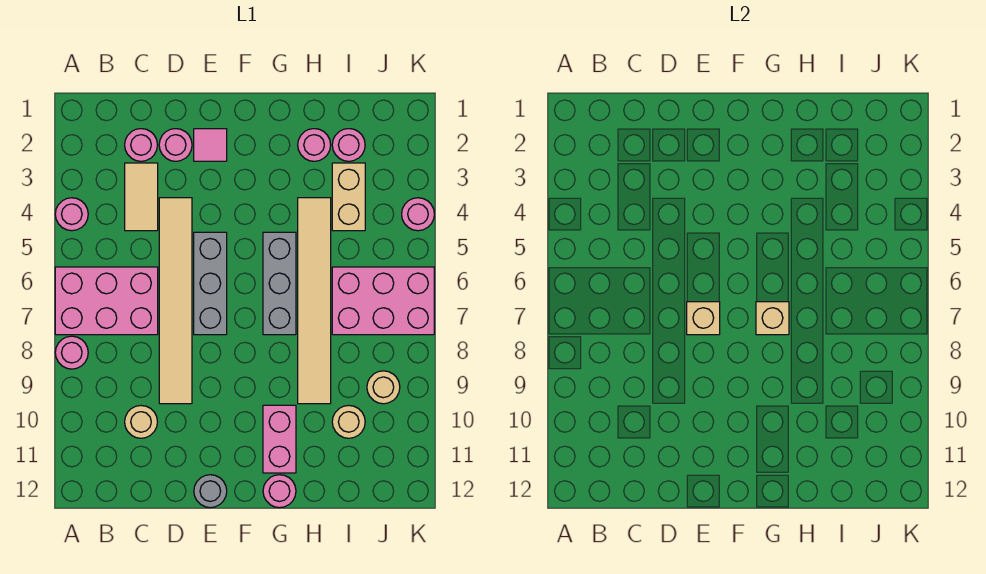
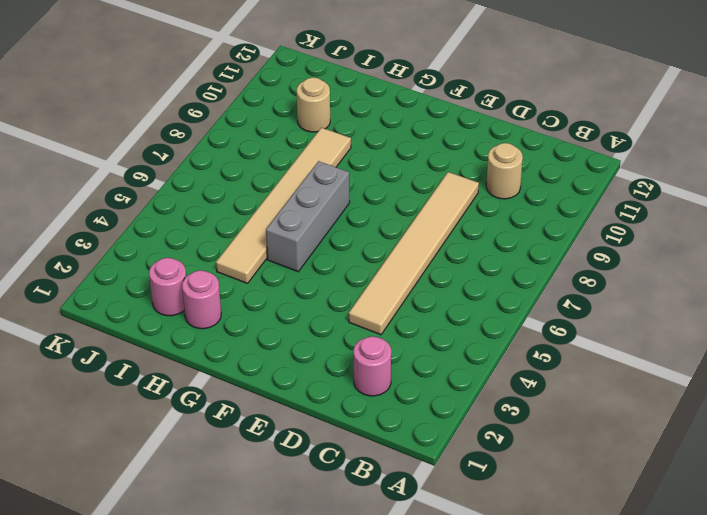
none -> pink 1x1 round brick [55,198,88,231]
none -> pink 2x3 brick [55,267,158,335]
none -> pink 1x1 round brick [55,336,88,369]

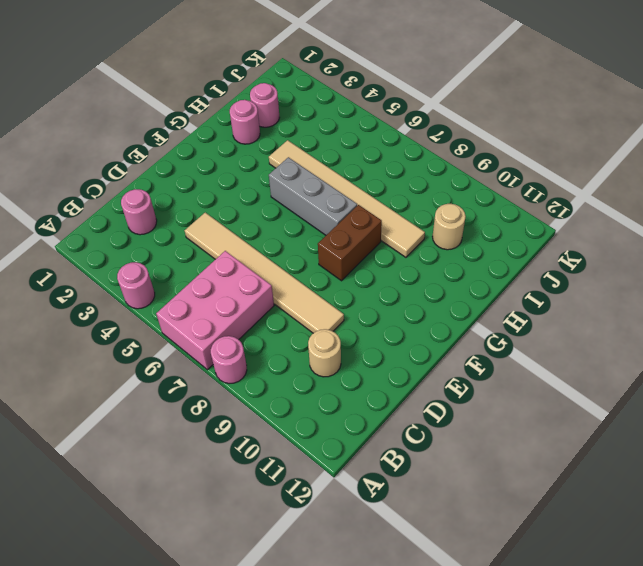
brown 1x2 brick [318,205,382,281] -> none
none -> tan 1x2 tile [125,163,158,231]
none -> pink 1x1 round brick [159,129,192,161]
none -> pink 1x1 tile [194,129,227,161]

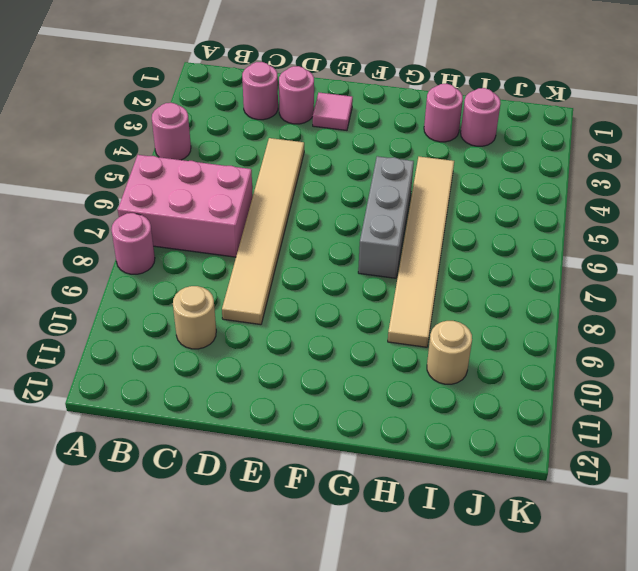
none -> tan 1x2 tile [125,163,158,231]
none -> grey 1x3 brick [194,232,227,335]
none -> grey 1x1 round brick [194,475,227,508]

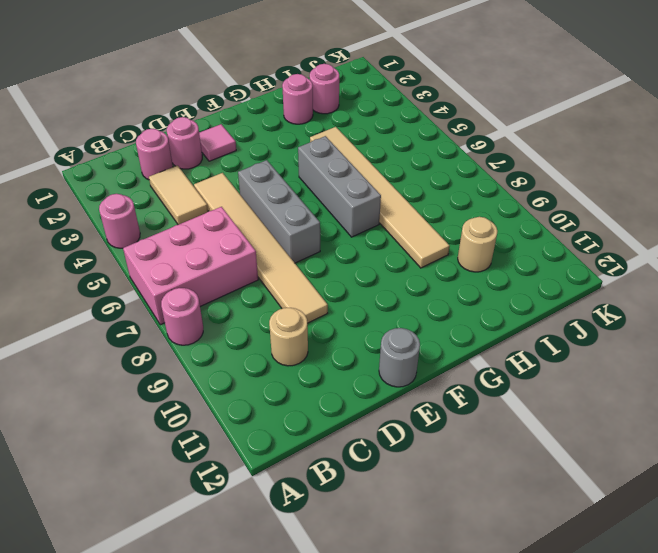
none -> pink 1x2 brick [263,405,296,473]
none -> pink 1x1 round brick [263,475,296,508]
none -> tan 1x2 brick [332,163,365,231]

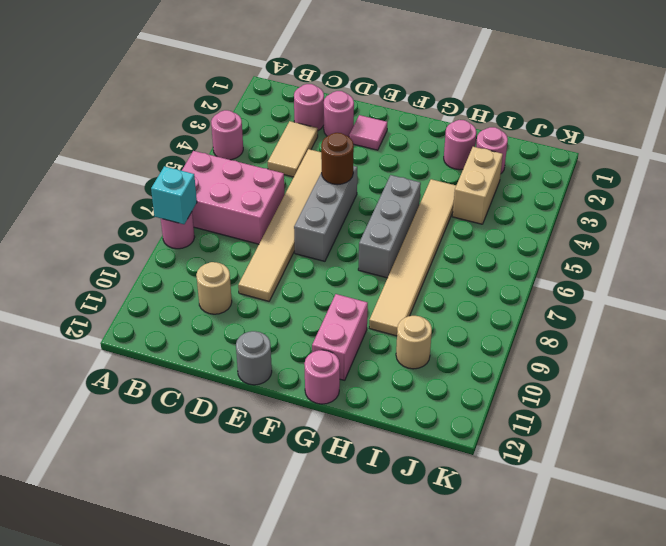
cyan 1x1 brick [151,166,197,224] -> none
brown 1x1 round brick [321,133,354,185] -> none
none -> pink 2x3 brick [332,267,434,335]
none -> tan 1x1 round brick [367,371,400,404]
none -> pink 1x1 round brick [402,198,434,231]

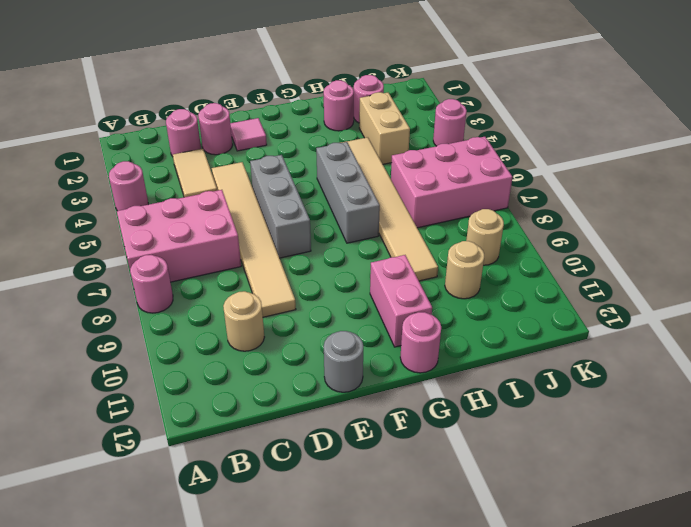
none -> tan 1x1 brick [687,302,720,335]
none -> tan 1x1 brick [756,302,789,335]

